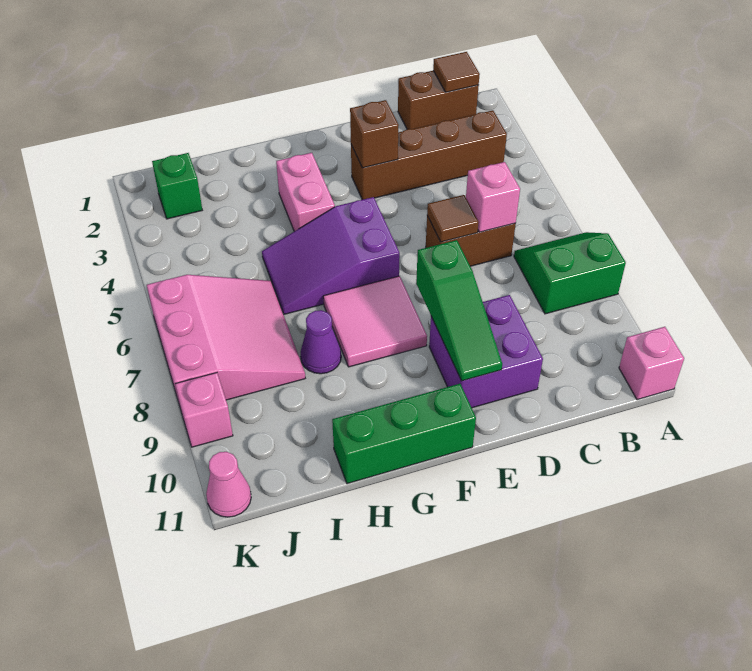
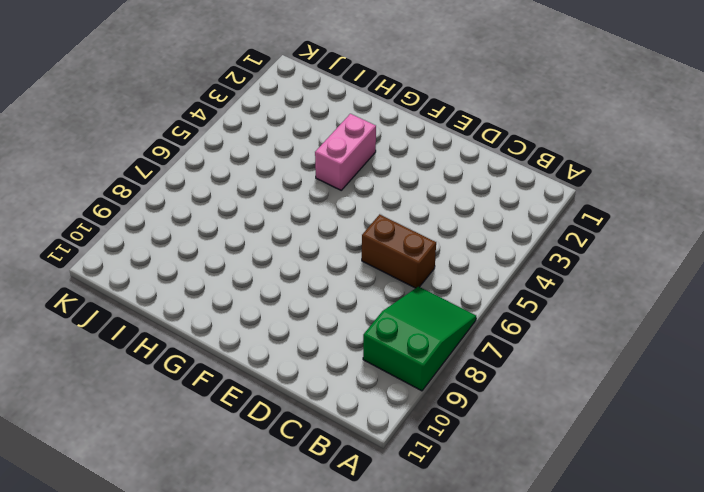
green 2x3 slope [363,287,476,391] -> green 2x2 slope [514,232,626,314]
none -> pink 1x1 brick [619,327,684,400]
none -> brown 1x2 brick [398,71,479,129]
none -> brown 1x4 brick [351,110,507,200]

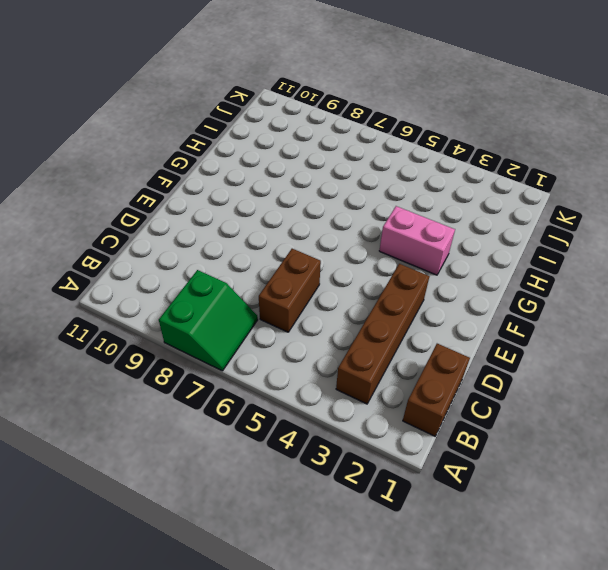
none -> pink 1x1 brick [619,327,684,400]
none -> purple 2x2 brick [429,295,543,408]
none -> purple 2x3 slope [262,197,400,314]

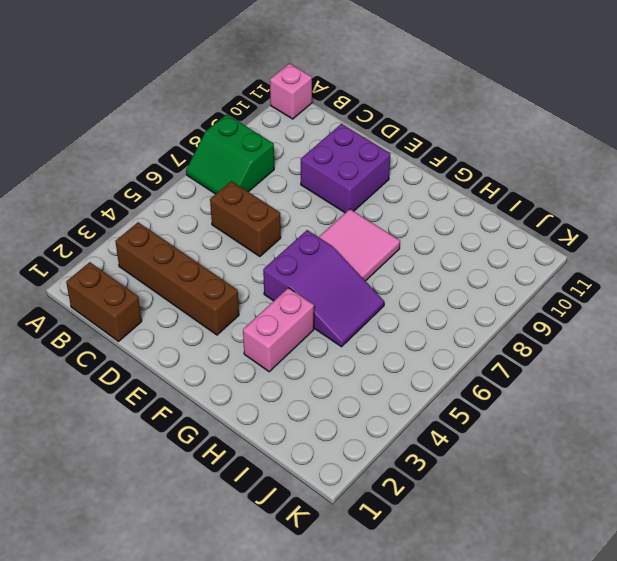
none -> green 1x3 brick [332,384,476,484]
none -> purple 1x1 cone [301,310,341,374]
none -> pink 3x3 slope [147,275,305,409]

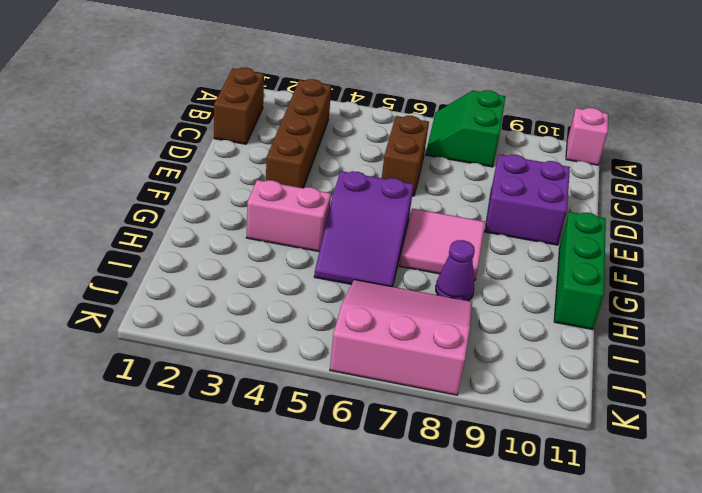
none -> green 1x1 brick [152,153,202,219]
none -> pink 1x1 brick [175,373,233,447]
none -> pink 1x1 cone [206,452,251,517]

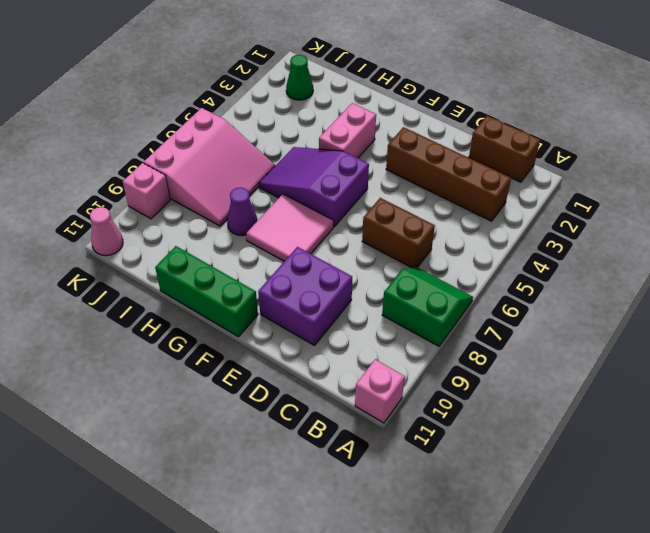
green 1x1 cone [286,55,313,100] -> green 1x1 brick [152,153,202,219]
none -> brown 1x1 tile [433,52,480,92]
none -> pink 1x1 brick [466,162,520,232]
none -> brown 1x1 tile [427,195,479,242]

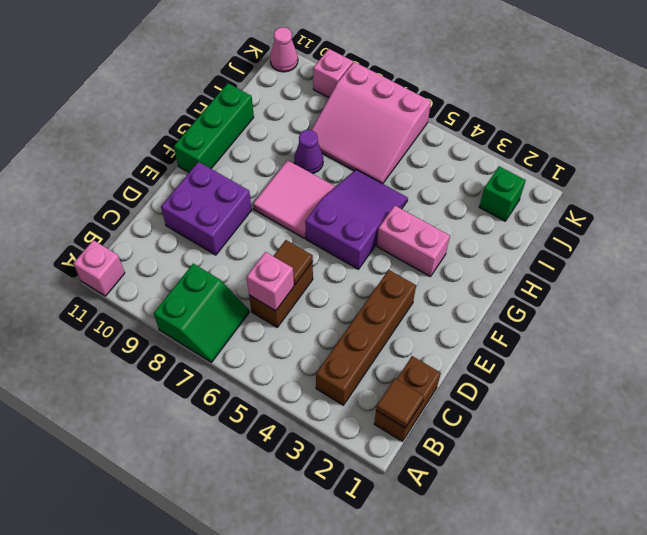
none -> brown 1x1 brick [350,100,399,168]
none -> green 1x3 slope [416,240,502,381]

